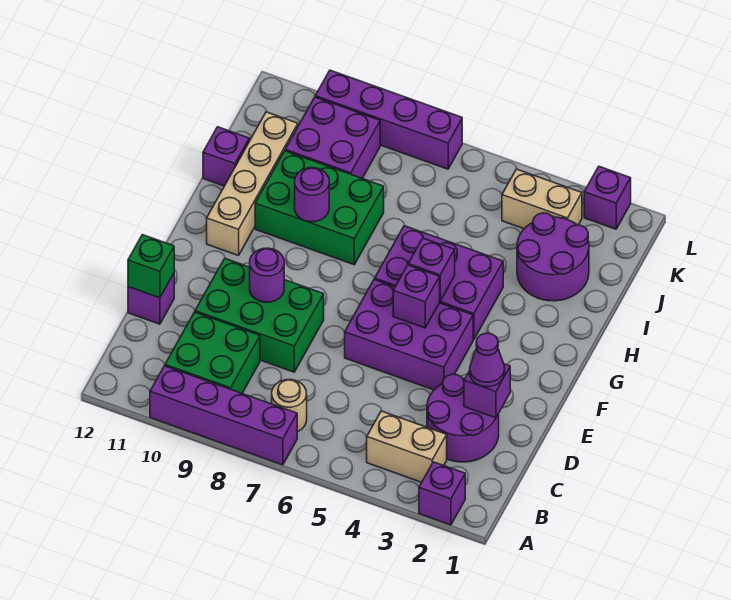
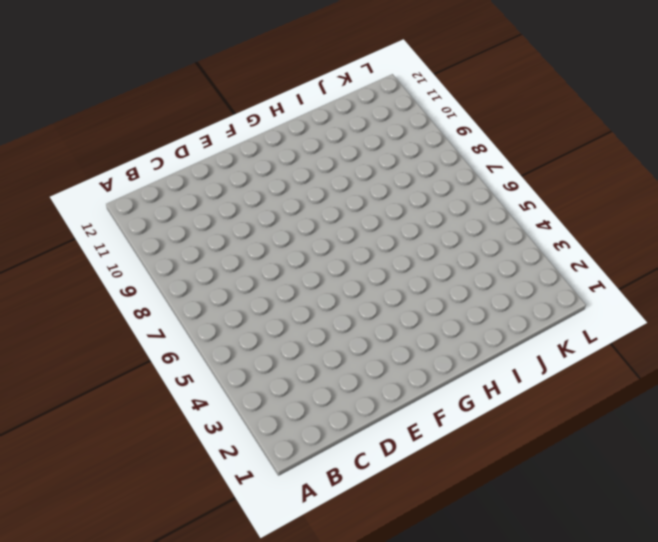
none -> purple 1x1 brick [419,462,465,525]
none -> purple 1x4 brick [150,366,297,465]
none -> tan 1x2 brick [367,411,447,482]

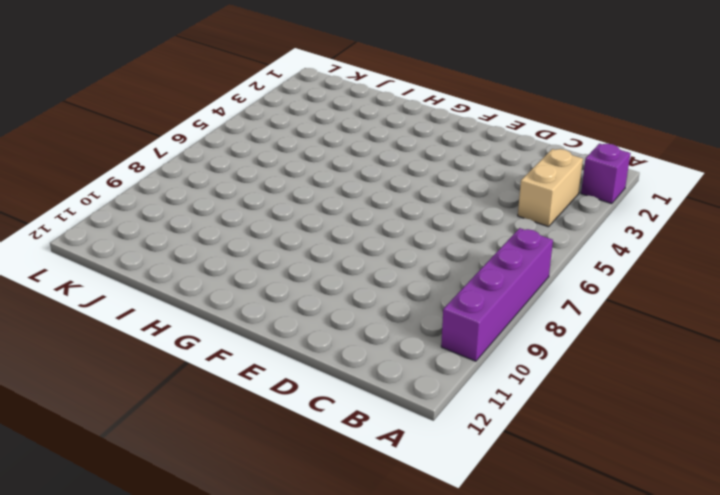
none -> tan 1x1 round brick [272,379,307,432]
none -> green 2x2 brick [165,312,260,393]
none -> purple 2x2 round brick [427,374,499,462]

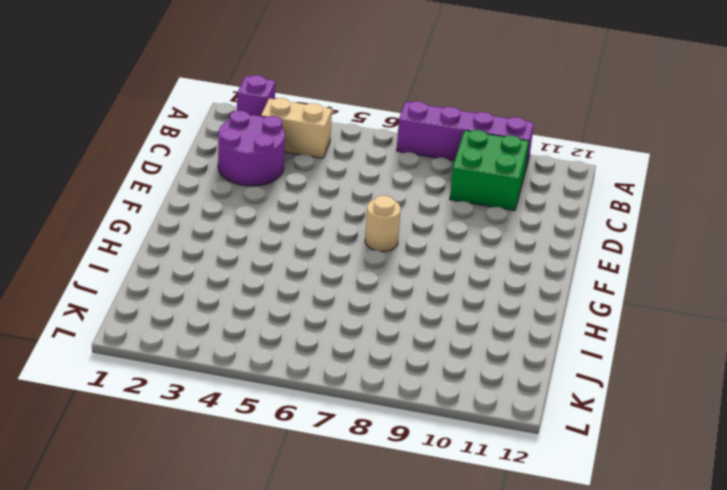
tan 1x1 round brick [365,196,401,252] -> tan 1x1 round brick moved to [272,379,307,432]
none -> green 2x3 brick [195,258,324,372]
none -> purple 1x1 brick [128,274,174,324]
none -> purple 2x3 brick [345,279,473,390]

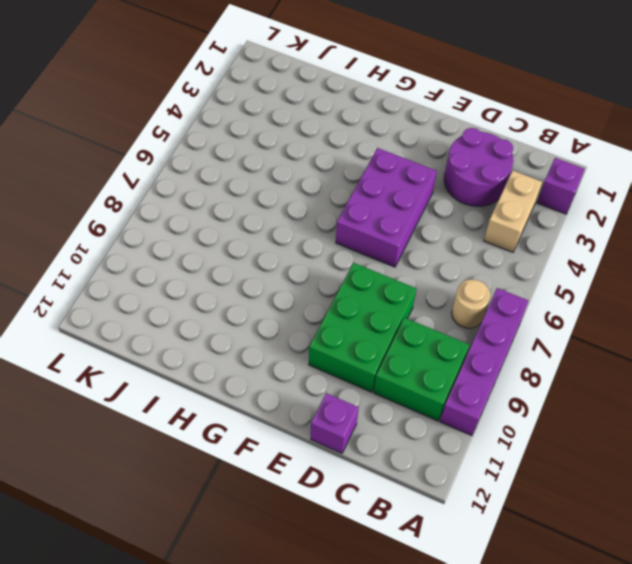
none -> purple 2x3 brick [375,226,503,340]
none -> tan 1x4 brick [207,112,298,256]
none -> green 2x3 brick [255,151,384,265]

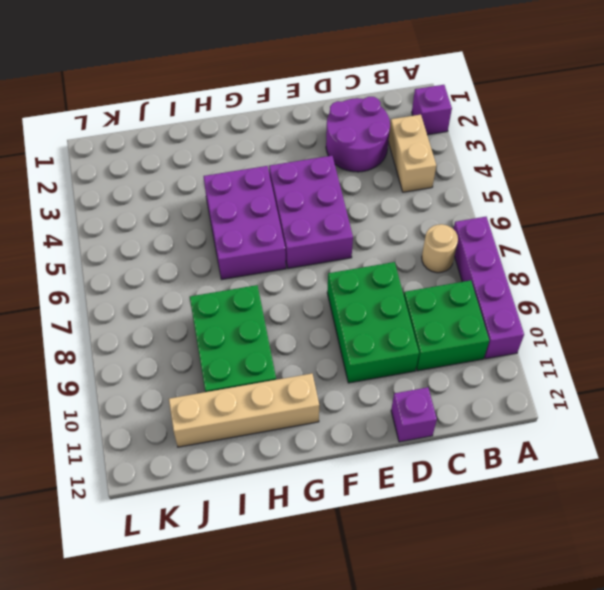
none -> purple 2x2 round brick [517,213,589,301]
none -> purple 1x1 brick [203,127,249,186]
none -> purple 2x2 brick [285,97,380,178]

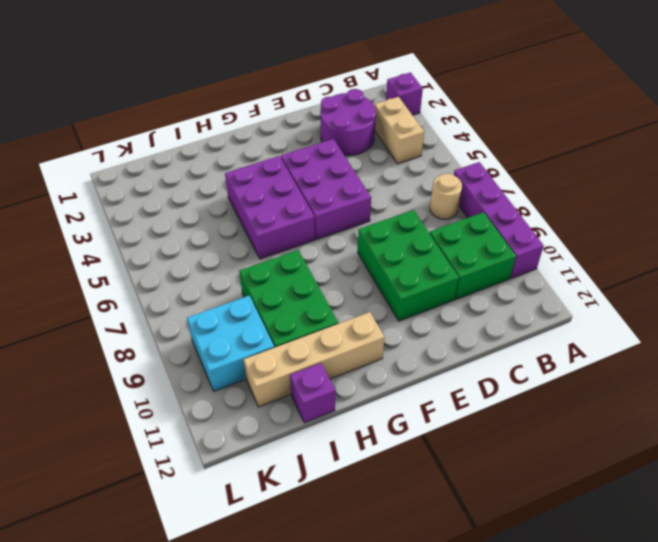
cyan 2x2 brick [187,296,274,391] -> purple 2x2 brick [285,97,380,178]
none -> purple 1x1 brick [128,274,174,324]
none -> purple 2x2 round brick [517,213,589,301]
none -> tan 1x2 brick [502,169,582,229]

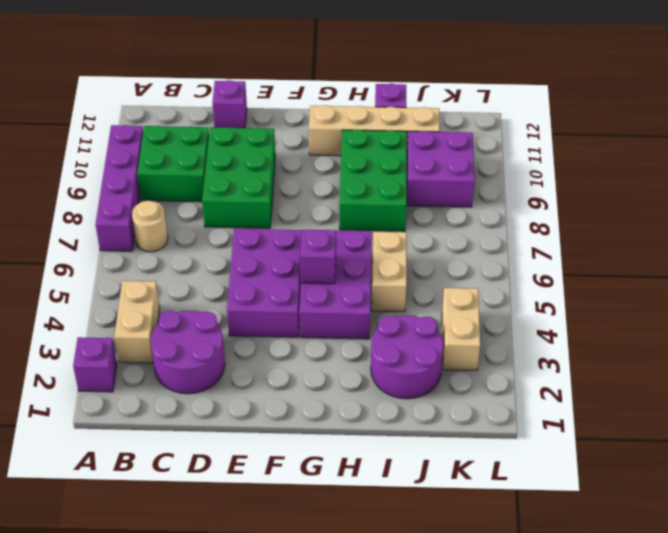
tan 1x2 brick [372,232,407,312] -> none
none -> purple 1x1 brick [584,167,631,229]
none -> purple 1x4 brick [315,70,462,169]
none -> purple 1x1 brick [464,364,510,418]

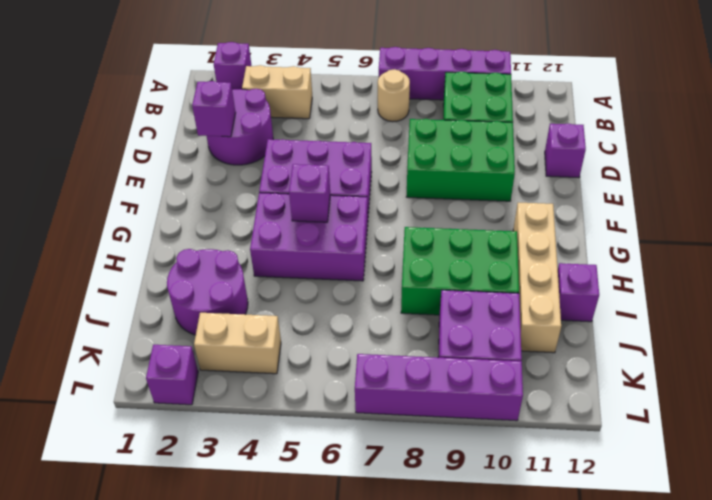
none -> green 1x1 brick [128,235,174,298]
none -> purple 1x1 round brick [250,248,284,302]
none -> purple 1x1 brick [393,265,440,328]

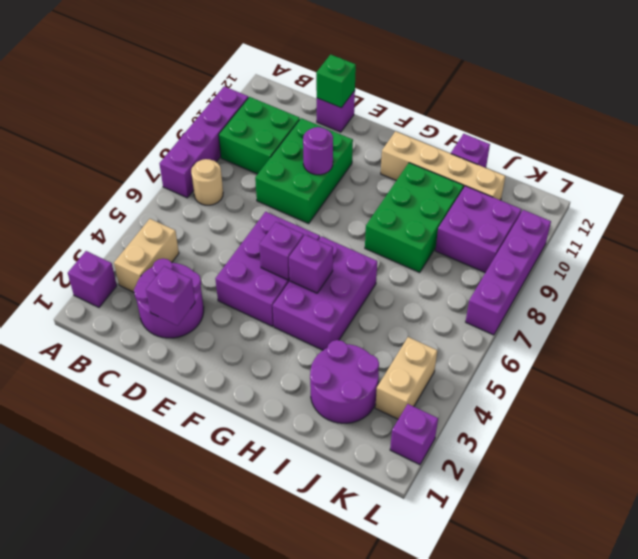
none -> purple 1x1 round brick [295,168,329,222]
none -> purple 1x1 cone [470,333,505,387]

